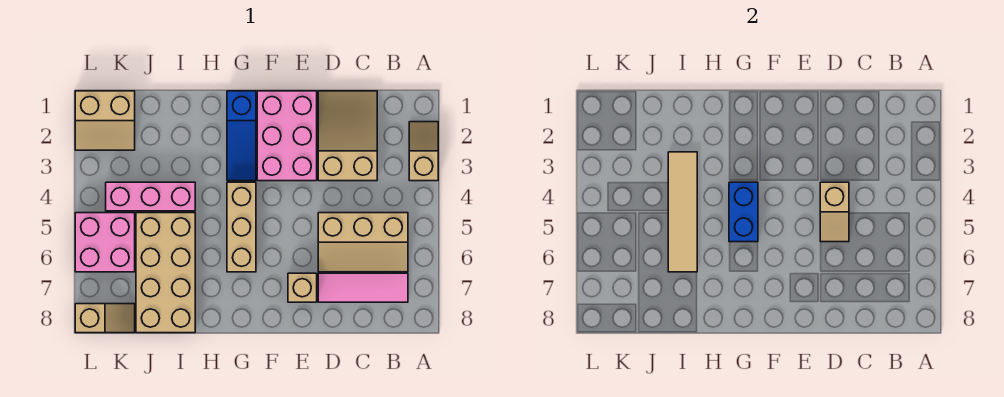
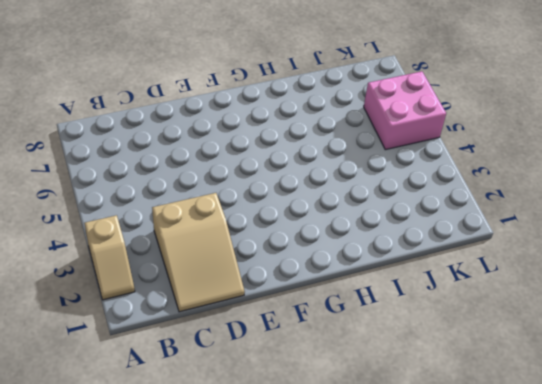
none -> tan 2x3 slope [318,213,408,272]
none -> pink 1x3 tile [318,273,408,302]
none -> pink 2x3 brick [257,91,317,181]

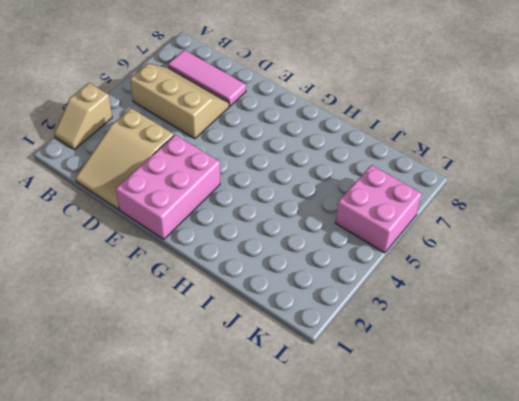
none -> tan 1x1 brick [288,273,317,302]
none -> blue 1x3 slope [227,91,256,181]
none -> tan 1x3 brick [227,182,256,272]

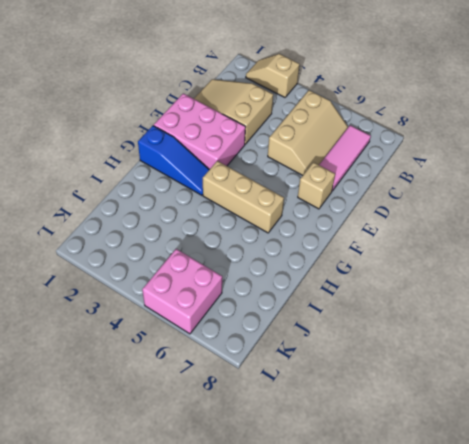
none -> pink 1x3 brick [106,182,195,211]
none -> tan 2x4 brick [136,213,195,333]
none -> tan 2x2 slope [75,91,135,150]

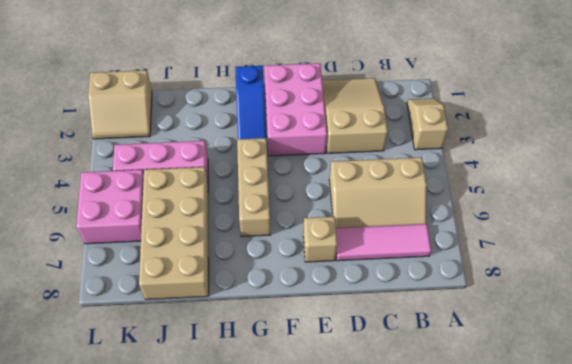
none -> tan 1x2 slope [75,304,135,333]
none -> tan 1x2 slope [820,182,849,242]
none -> blue 1x2 brick [729,182,758,242]

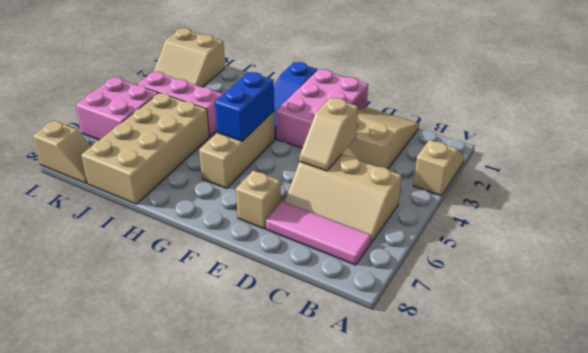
none -> tan 1x4 tile [668,152,697,272]

